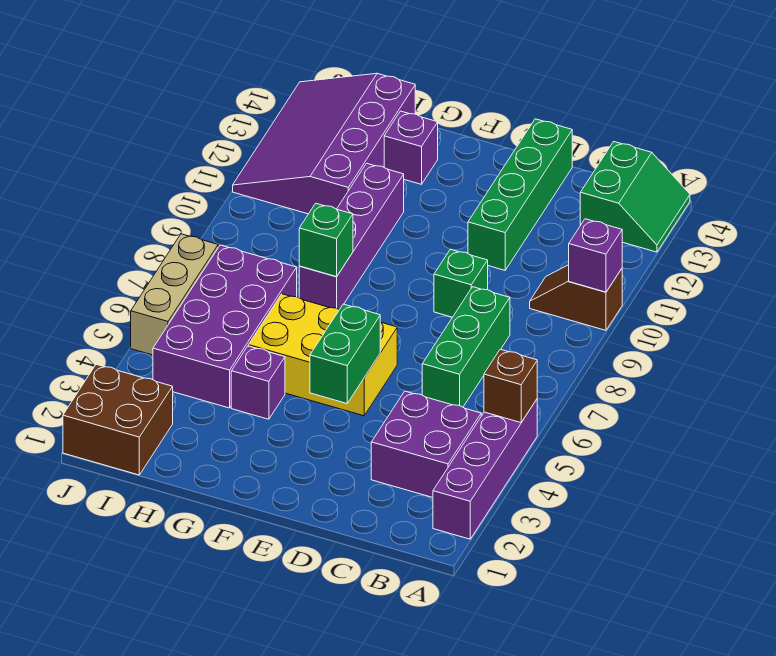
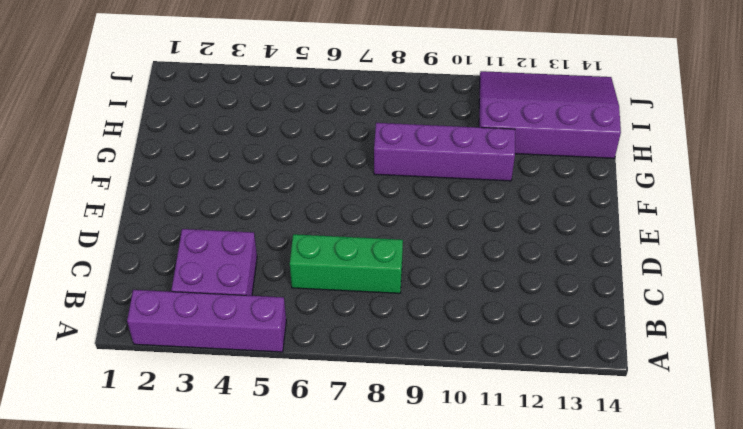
none -> brown 1x2 slope [530,265,622,330]
none -> green 2x2 slope [580,142,690,252]
none -> green 1x1 brick [434,249,488,317]

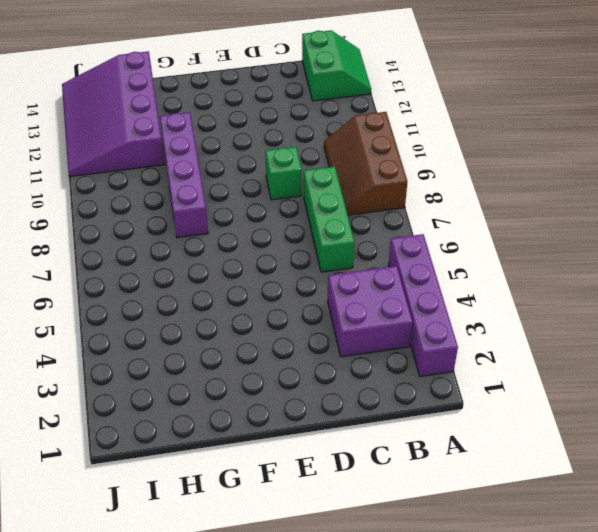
brown 2x3 slope [324,112,407,215] -> brown 1x2 slope [530,265,622,330]
none -> green 1x4 brick [468,119,572,270]
none -> yellow 2x3 brick [248,294,397,416]
none -> purple 1x1 brick [231,346,285,419]

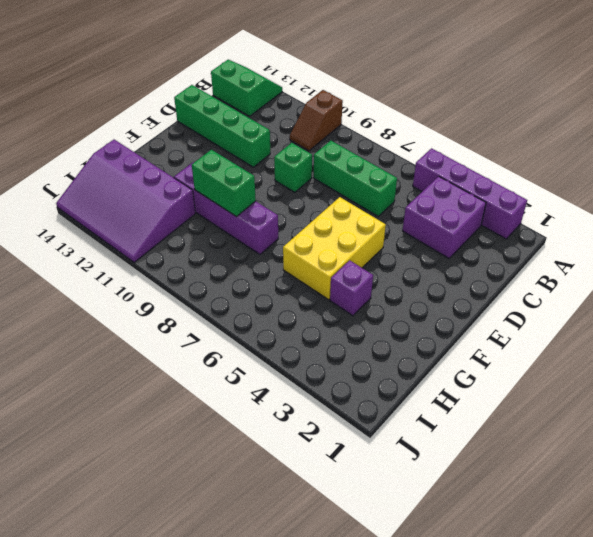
green 1x2 brick [192,150,256,217] -> green 1x2 brick moved to [310,304,380,403]
none -> purple 1x1 brick [384,111,438,184]
none -> purple 2x4 brick [153,245,297,408]
none -> brown 2x2 brick [63,364,173,475]

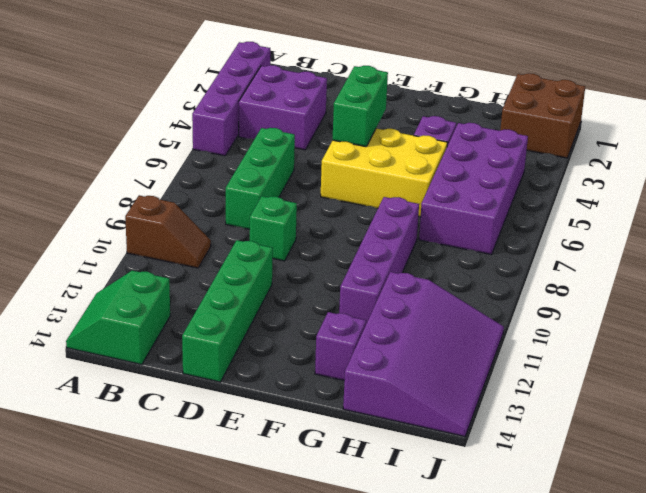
none -> tan 1x3 brick [131,234,218,355]
none -> brown 1x1 brick [484,349,537,423]
none -> purple 1x1 brick [569,219,622,292]

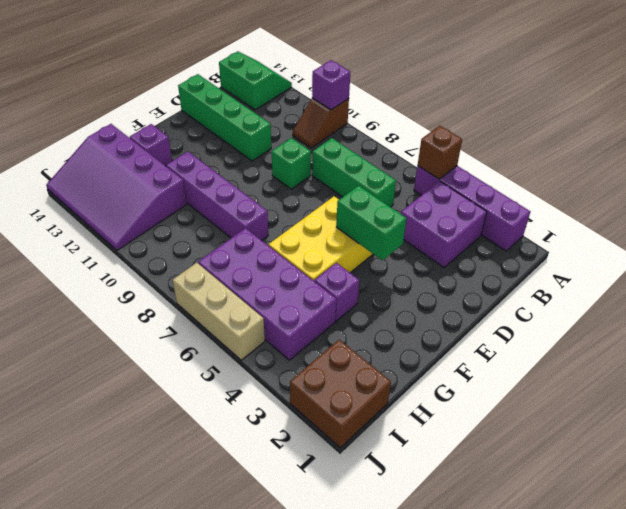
none -> green 1x1 brick [299,203,353,277]

